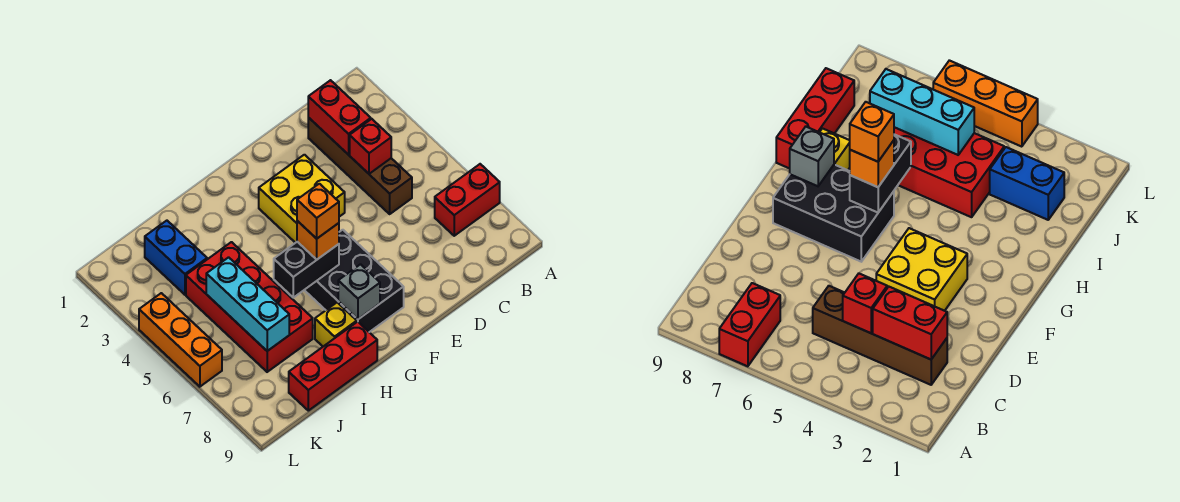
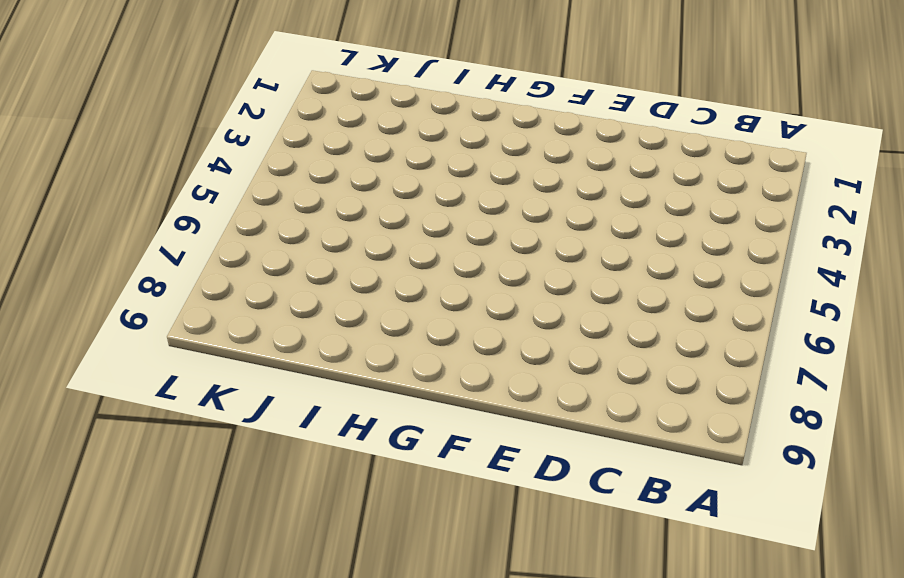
none -> red 1x2 brick [435,164,500,236]
none -> brown 1x4 brick [308,117,412,214]
none -> yellow 2x2 brick [259,155,345,243]

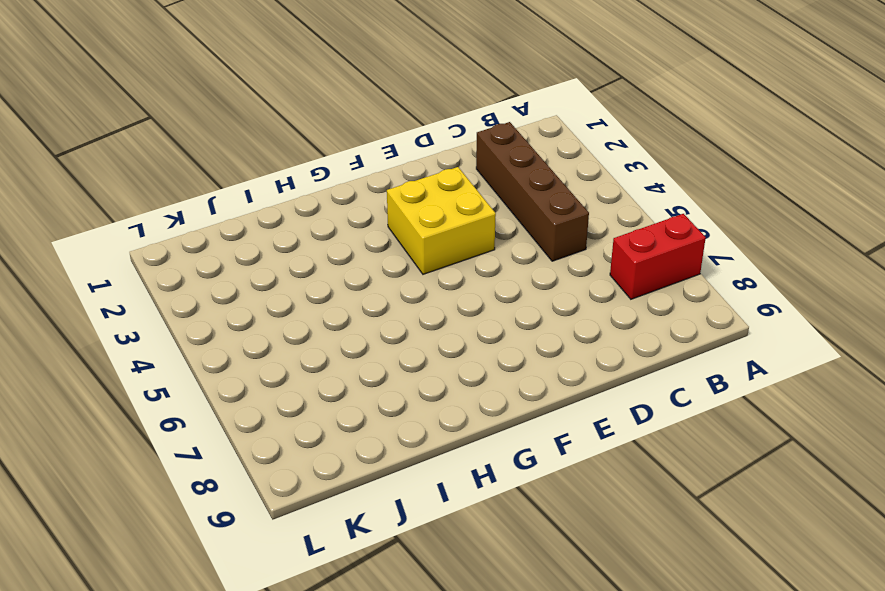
none -> black 2x3 brick [305,230,404,332]
none -> yellow 1x1 brick [315,302,357,346]
none -> red 1x3 brick [289,322,377,411]

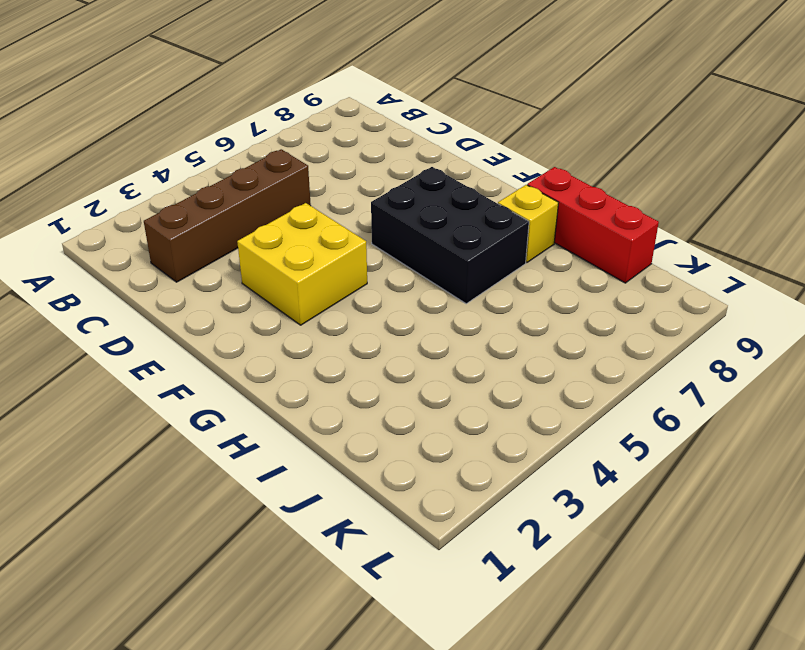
black 2x3 brick [371,167,529,304] -> black 2x3 brick turned to [305,230,404,332]
none -> red 1x2 brick [435,164,500,236]
none -> red 2x4 brick [186,242,313,372]
none -> blue 1x2 brick [145,221,207,295]

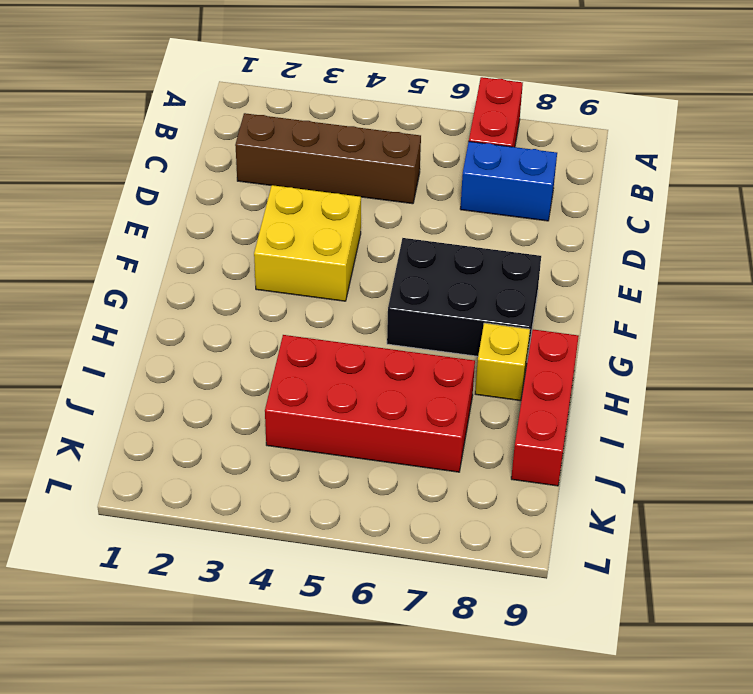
blue 1x2 brick [460,142,557,221] -> blue 1x2 brick moved to [145,221,207,295]
none -> orange 1x3 brick [139,293,222,387]
none -> red 1x2 brick [308,80,371,155]
none -> red 1x1 brick [350,119,391,174]

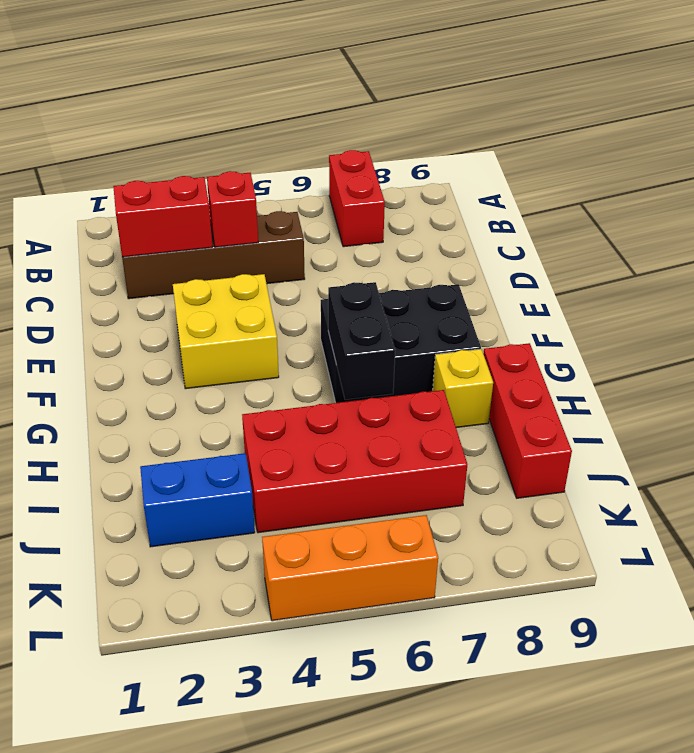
none -> grey 1x1 brick [338,264,380,319]
none -> cyan 1x3 brick [206,257,289,351]
none -> orange 1x1 brick [297,221,339,259]

